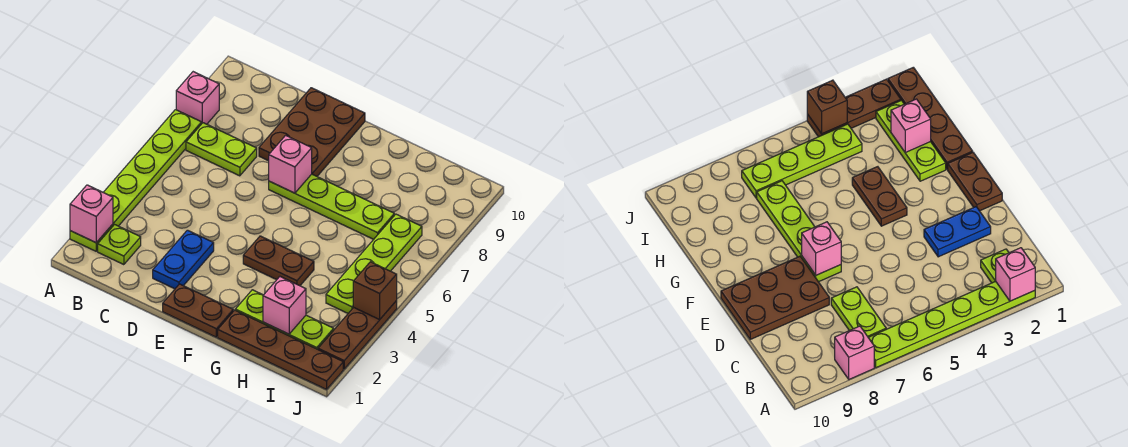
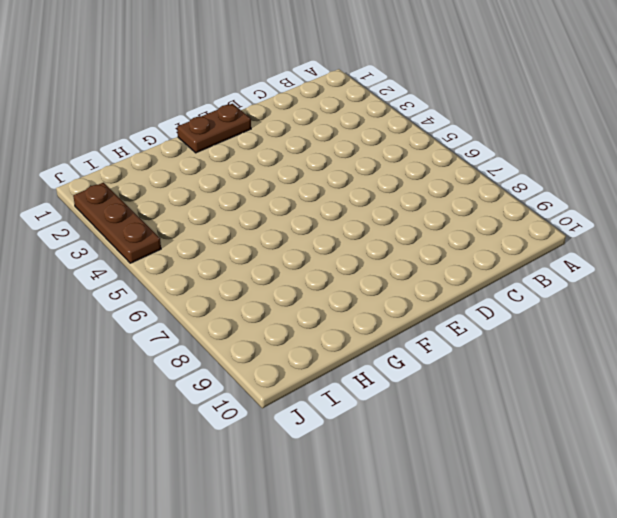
none -> lime 1x6 plate [70,110,202,251]
none -> pink 1x1 brick [176,72,219,124]
none -> lime 1x1 plate [98,225,141,265]

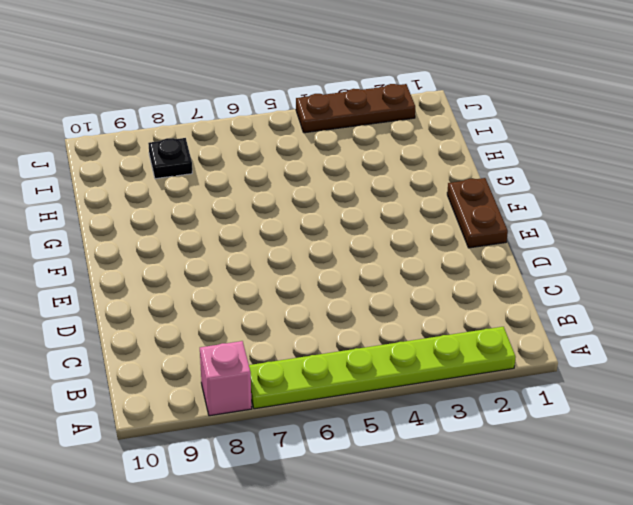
black 1x1 plate [148,138,192,179] -> none
none -> lime 1x1 plate [98,225,141,265]
none -> lime 1x2 plate [186,123,257,176]
none -> blue 1x2 plate [153,230,214,289]

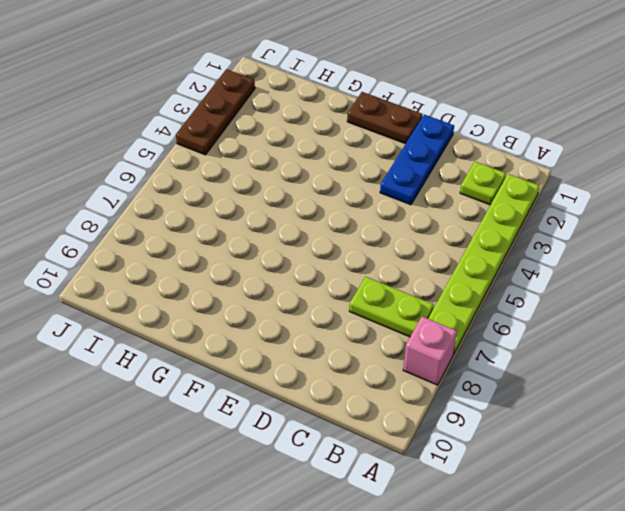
blue 1x3 plate [380,115,454,205] -> blue 1x2 plate [153,230,214,289]
none -> brown 2x3 plate [259,88,365,176]
none -> lime 1x4 plate [269,174,394,239]
none -> brown 1x2 plate [243,236,314,286]

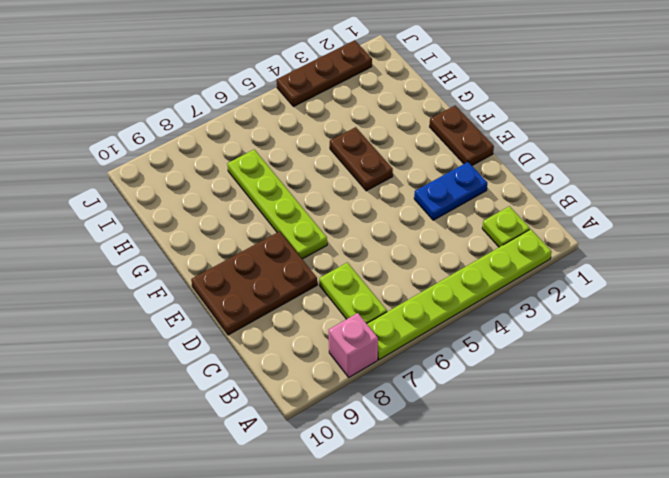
none -> brown 1x4 plate [218,310,343,389]
none -> lime 1x3 plate [235,290,334,349]
none -> lime 1x4 plate [326,214,422,313]

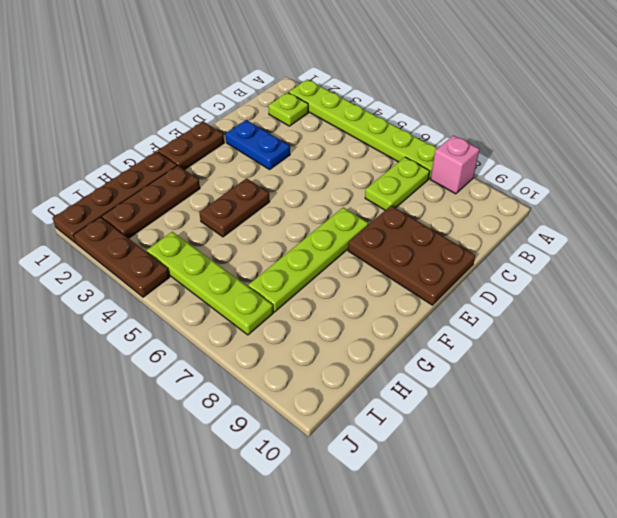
brown 1x3 plate [102,166,200,238] -> lime 1x3 plate [235,290,334,349]
none -> pink 1x1 brick [70,185,113,243]
none -> pink 1x1 brick [269,135,312,193]
none -> pink 1x1 brick [263,277,306,334]

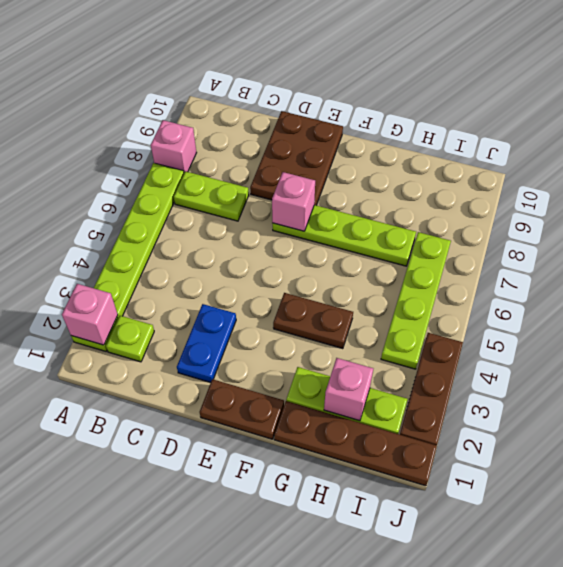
none -> brown 1x1 brick [353,262,397,320]

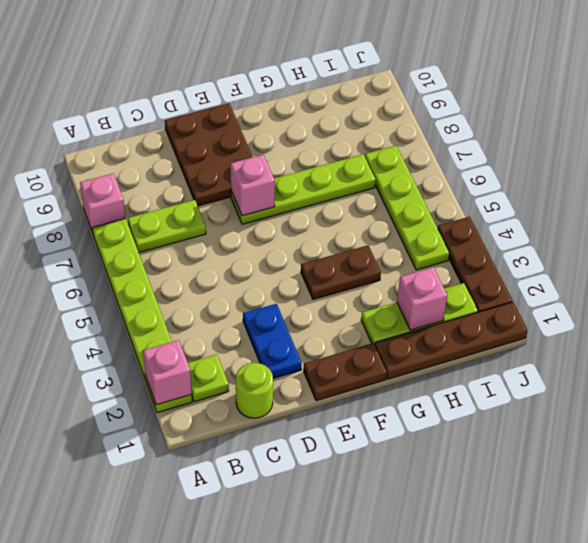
lime 1x1 round brick [236,363,273,418] -> none
none -> brown 1x1 brick [353,262,397,320]

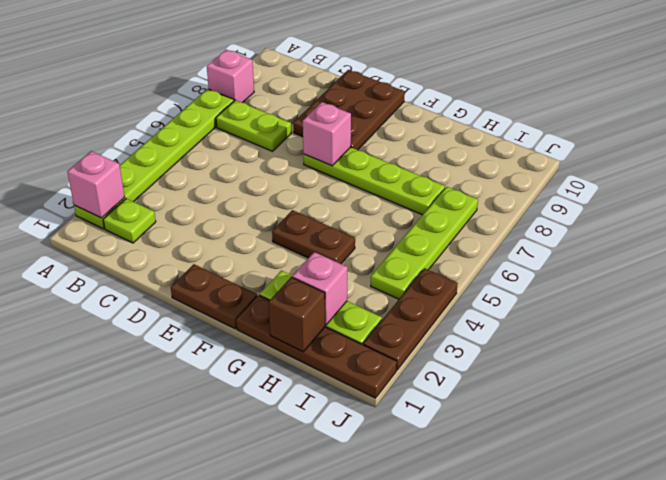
brown 1x1 brick [268,277,325,352] -> brown 1x1 brick moved to [353,262,397,320]
none -> blue 1x2 plate [153,230,214,289]

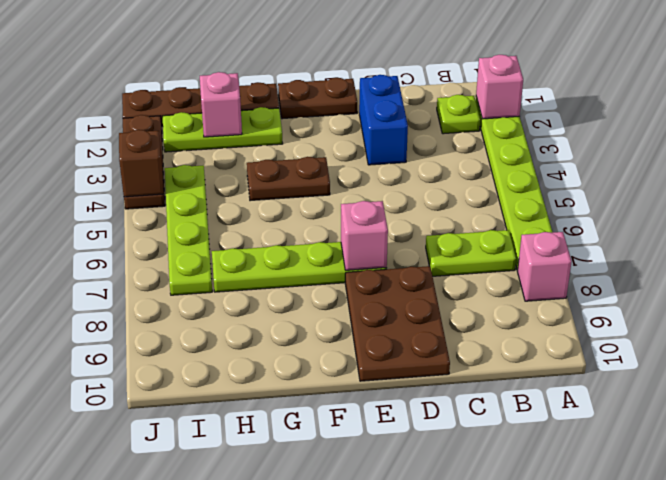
blue 1x2 brick [359,75,408,165] -> blue 1x2 plate [153,230,214,289]

